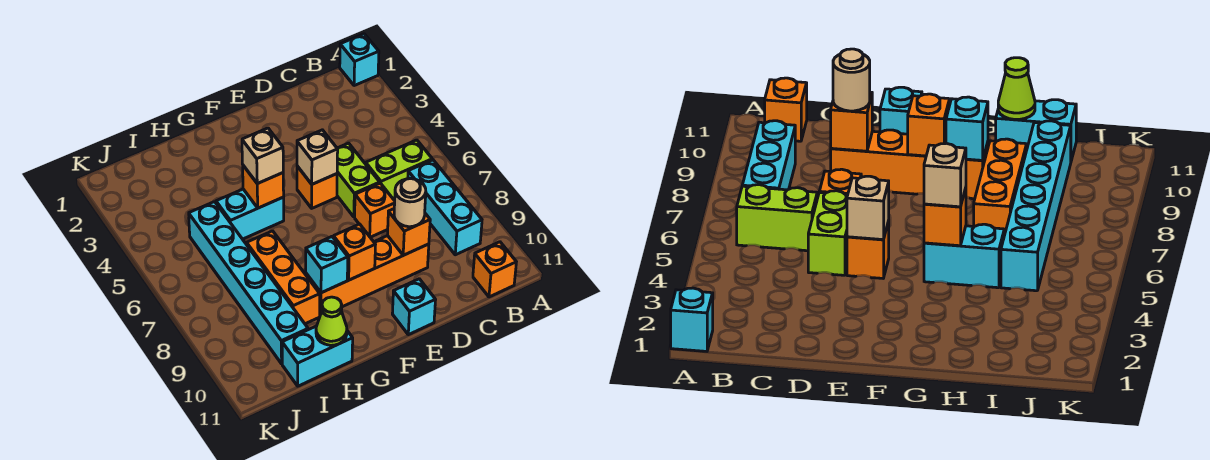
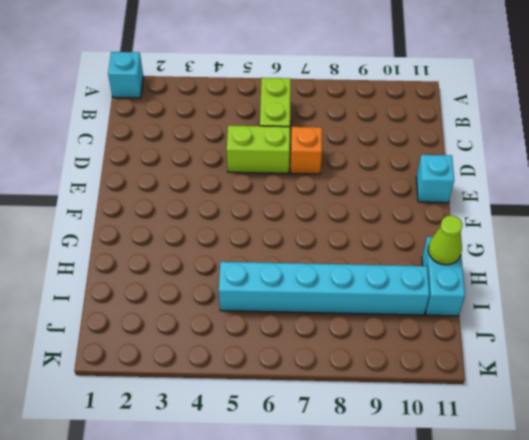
none -> cyan 1x3 brick [408,160,482,255]
none -> orange 1x1 brick [473,242,516,297]
none -> orange 1x4 brick [306,236,429,315]

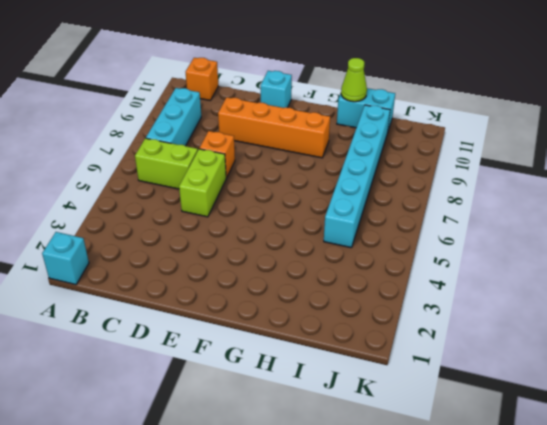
none -> orange 1x1 brick [297,166,337,208]
none -> cyan 1x2 brick [216,189,284,239]
none -> orange 1x3 brick [247,231,320,324]

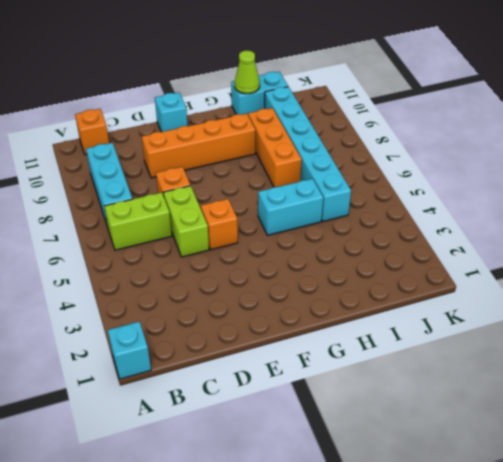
none -> orange 1x1 brick [388,209,430,255]
none -> tan 1x1 brick [297,130,338,184]
none -> orange 1x1 brick [333,224,376,280]

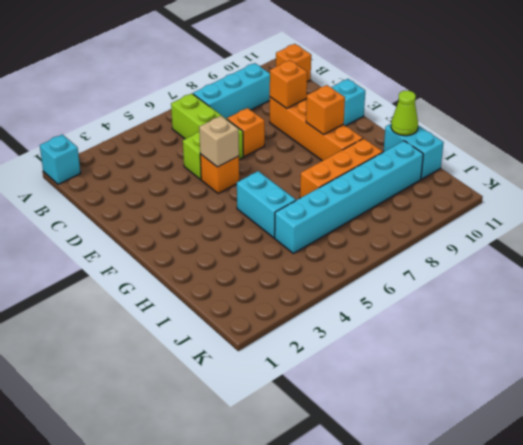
none -> orange 1x1 brick [243,166,284,208]
none -> cyan 1x1 brick [306,237,348,293]
none -> tan 1x1 round brick [394,179,426,227]

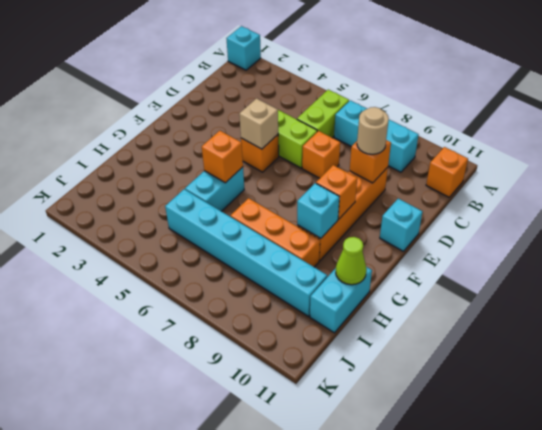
none -> tan 1x1 brick [242,128,283,184]

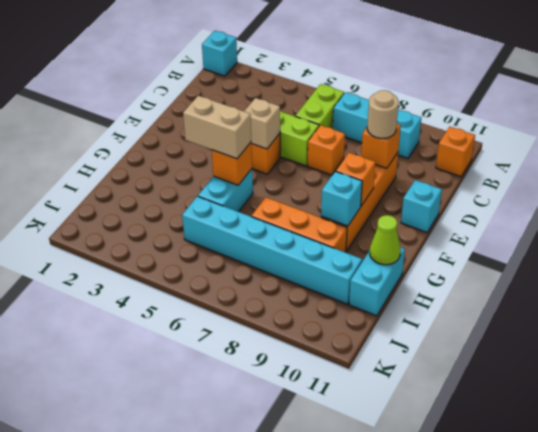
tan 1x2 brick [183,96,251,159] -> tan 1x1 brick [242,128,283,184]

